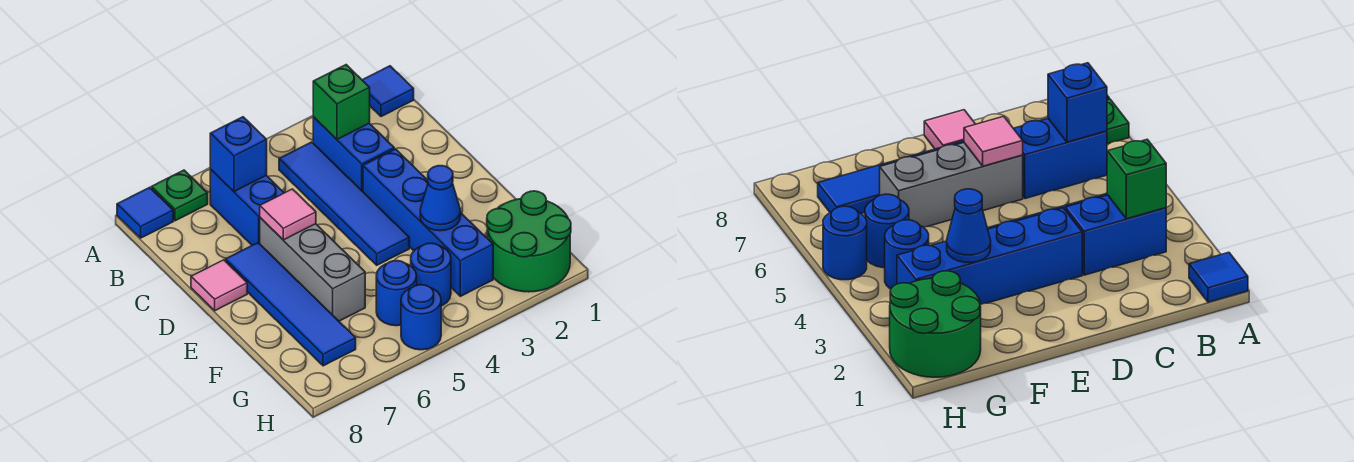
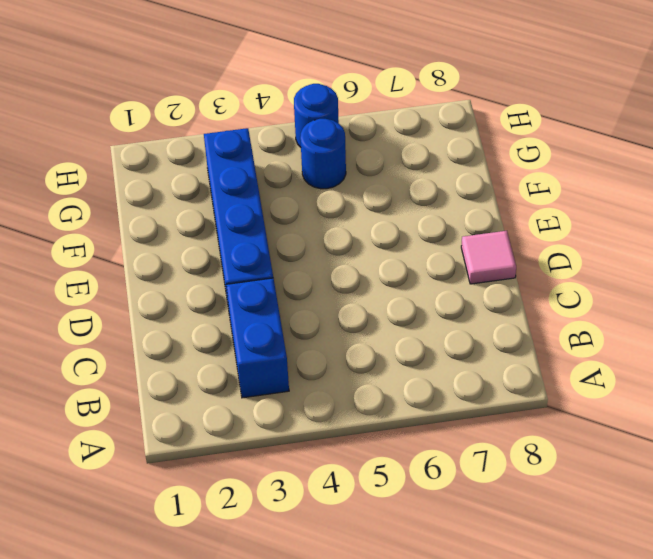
none -> blue 1x1 tile [363,66,414,117]
none -> green 1x1 plate [151,170,208,221]
none -> blue 1x1 tile [117,187,173,238]

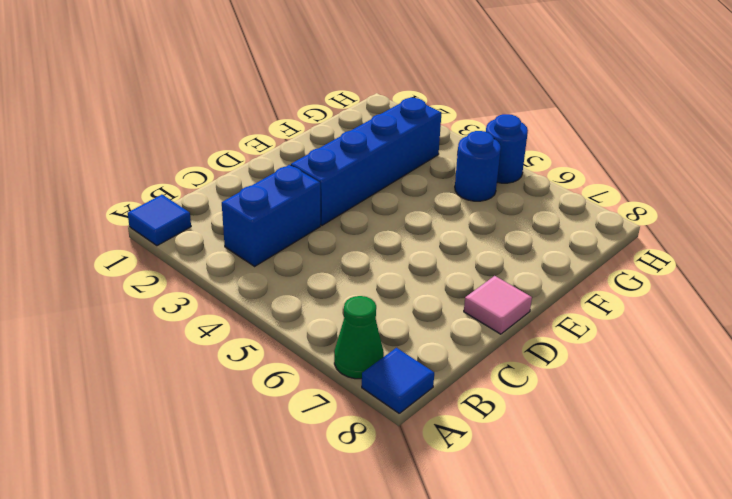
green 1x1 cone [334,296,384,379] -> green 1x1 plate [151,170,208,221]
none -> blue 1x4 tile [279,142,409,265]
none -> blue 1x2 brick [210,169,284,245]
none -> grey 1x3 brick [260,218,365,321]

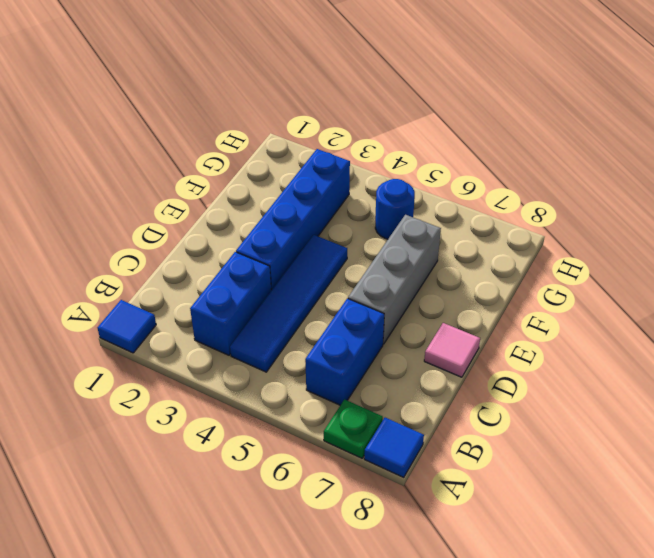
none -> blue 1x4 tile [225,243,356,366]
none -> green 2x2 round brick [487,191,571,292]
none -> blue 1x1 round brick [411,243,451,306]

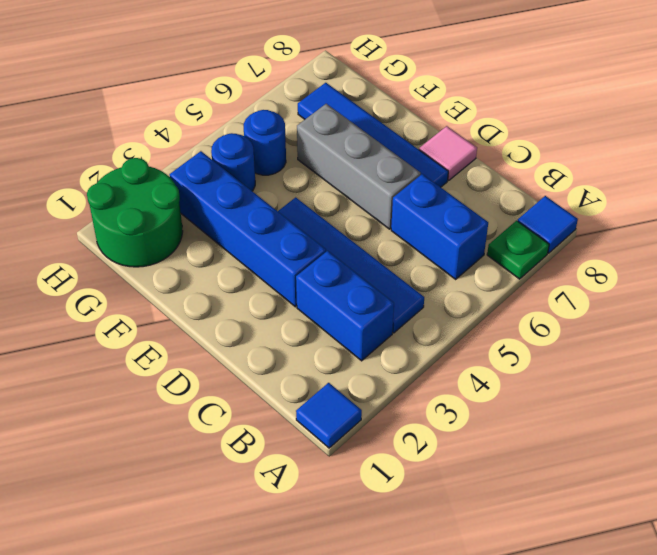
none -> blue 1x1 round brick [401,285,441,350]
none -> green 1x1 brick [313,65,370,139]
none -> blue 1x1 brick [210,117,267,192]

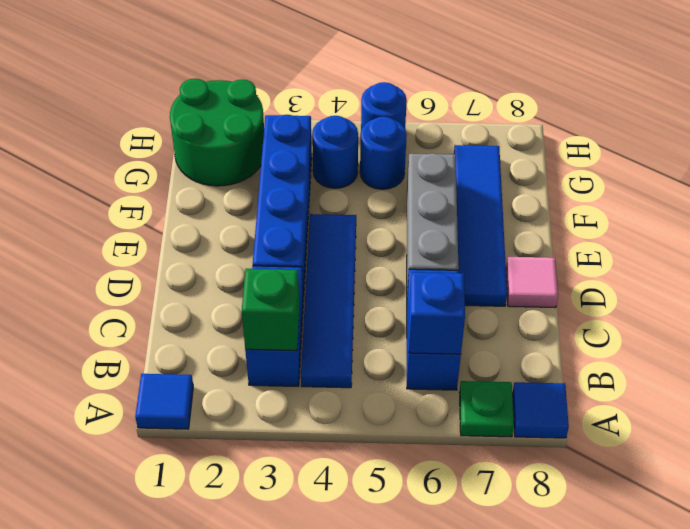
none -> pink 1x1 tile [260,189,316,240]
none -> blue 1x1 cone [420,166,461,231]

